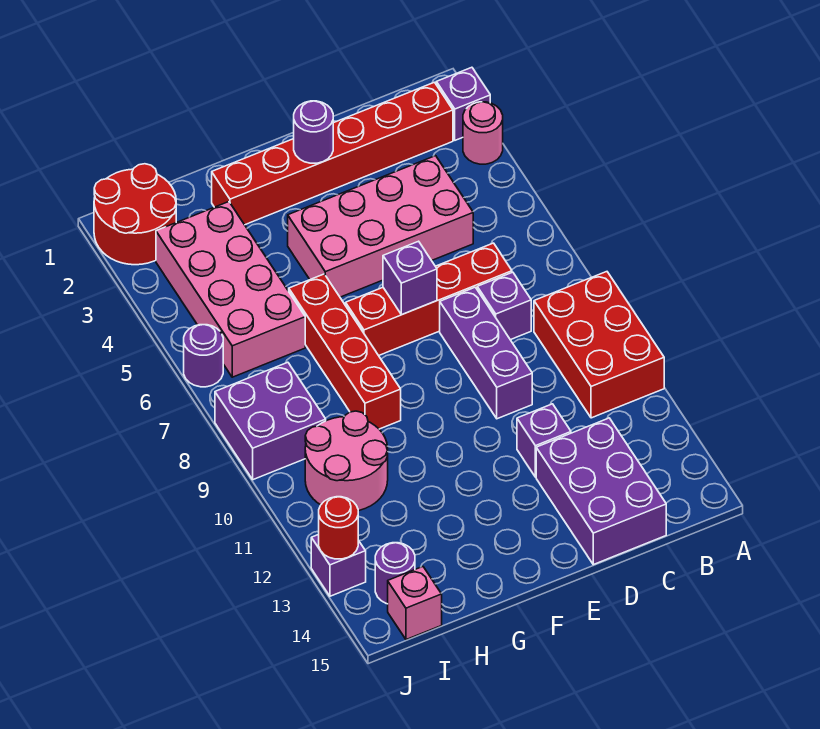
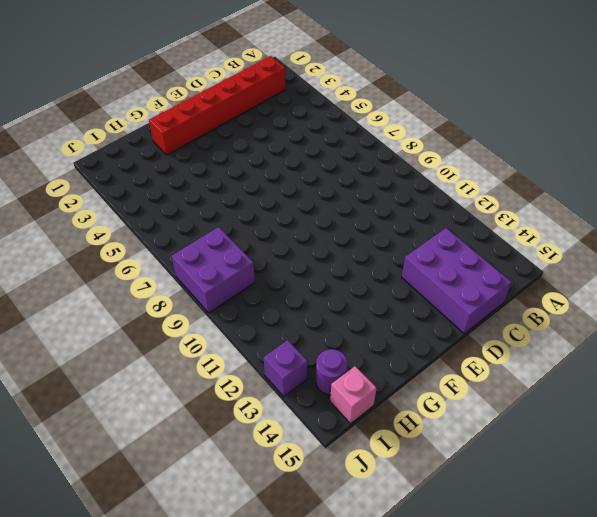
none -> purple 1x1 brick [436,67,490,140]
none -> pink 1x1 round brick [463,102,503,164]
none -> red 2x3 brick [534,272,664,418]

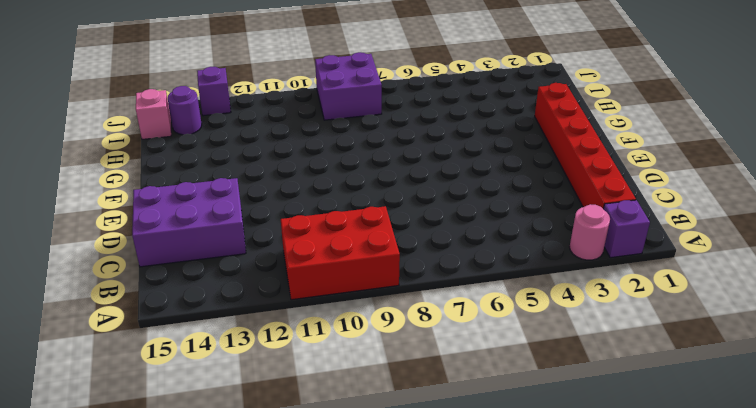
none -> pink 2x4 brick [288,156,473,297]
none -> red 1x4 brick [346,243,512,356]
none -> purple 1x1 brick [477,272,531,340]

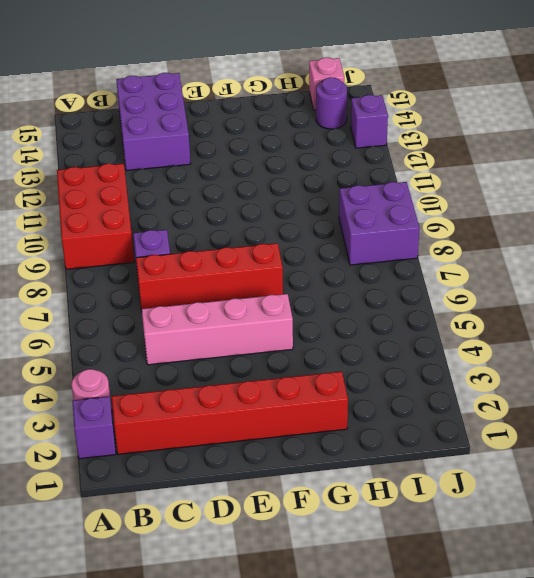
pink 1x4 brick [142,294,293,365] -> pink 2x4 brick [288,156,473,297]
none -> purple 1x3 brick [440,287,532,419]
none -> purple 1x1 brick [517,404,571,477]
none -> red 1x4 brick [289,274,401,429]

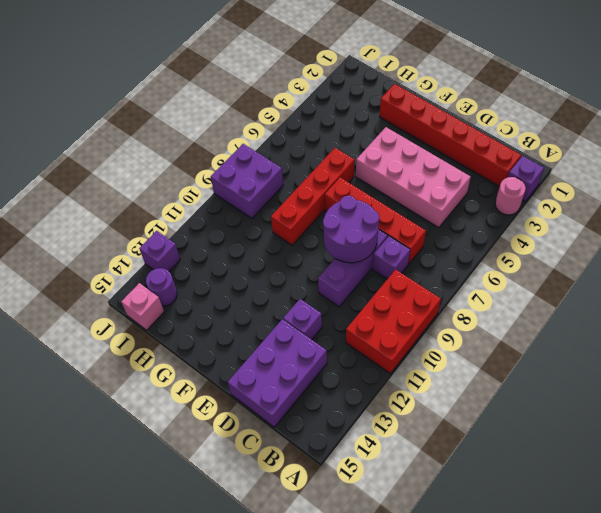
purple 2x2 round brick [323,196,379,263] -> none
none -> pink 2x4 brick [156,202,305,377]
none -> pink 2x2 round brick [305,411,388,511]
none -> red 2x2 round brick [94,164,176,265]

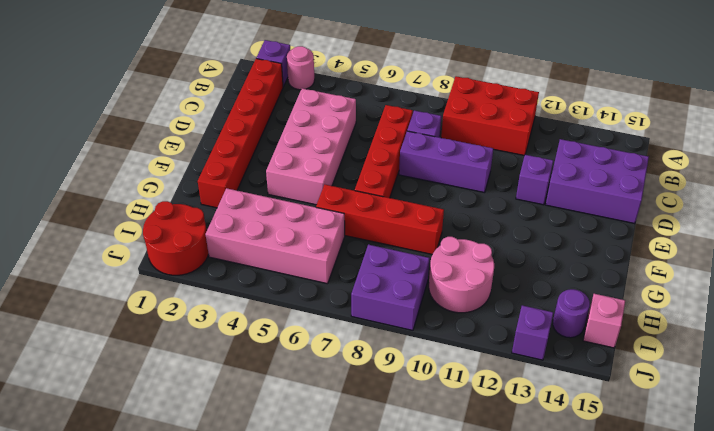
none -> purple 1x1 round brick [184,325,223,387]
none -> purple 1x1 round brick [294,101,333,163]
none -> purple 1x1 brick [383,241,437,315]

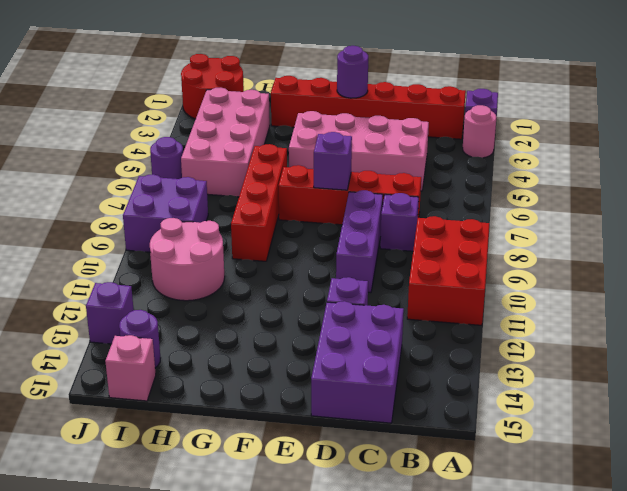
none -> red 1x1 round brick [319,497,358,559]

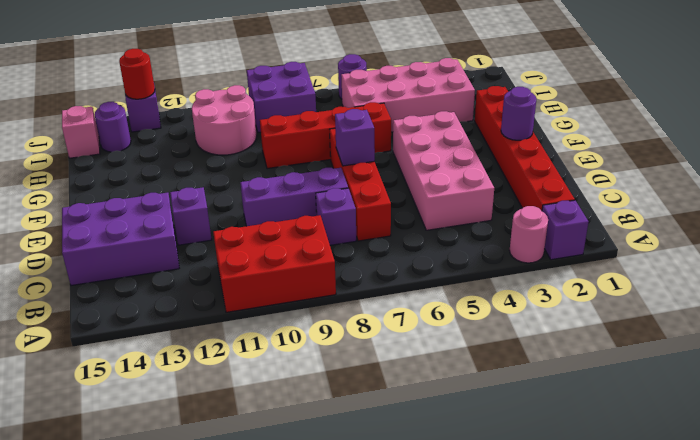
none -> red 2x2 round brick [94,164,176,265]

